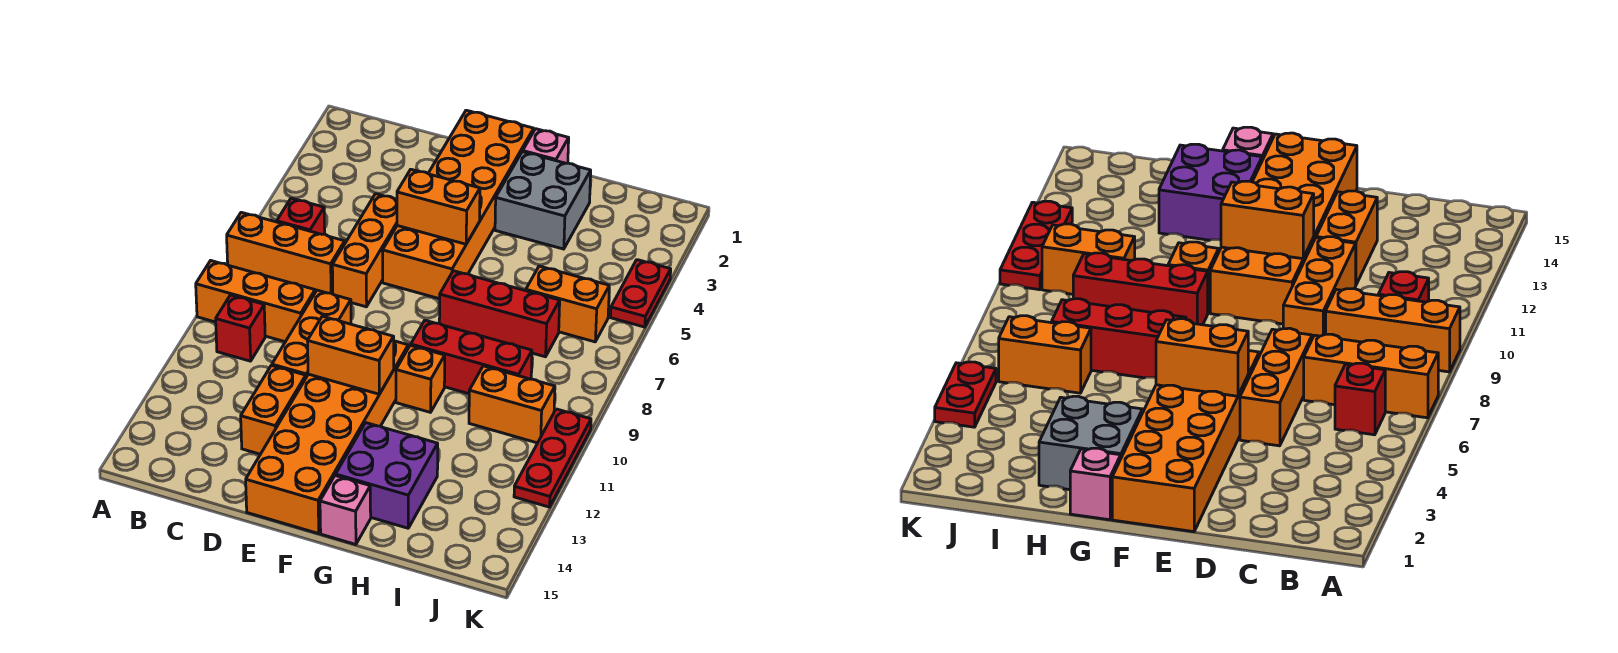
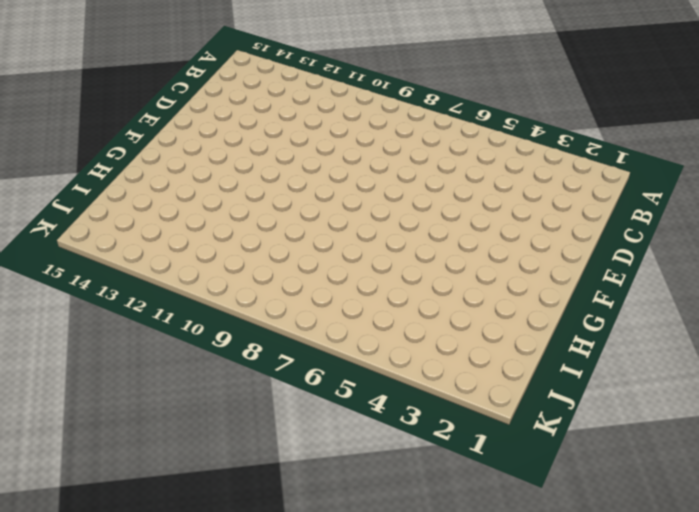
none -> orange 1x3 brick [227,212,345,294]
none -> orange 1x3 brick [196,261,315,342]
none -> red 1x1 brick [277,198,325,234]

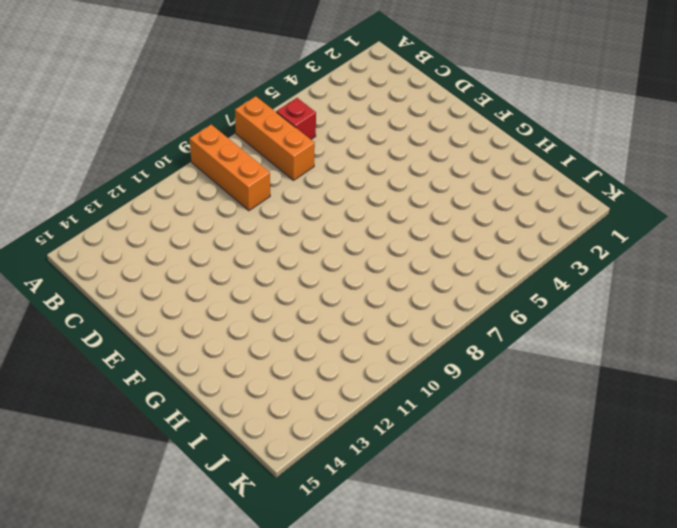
none -> red 1x1 brick [216,295,265,361]
none -> orange 1x3 brick [332,194,397,307]
none -> orange 1x3 brick [272,290,351,377]

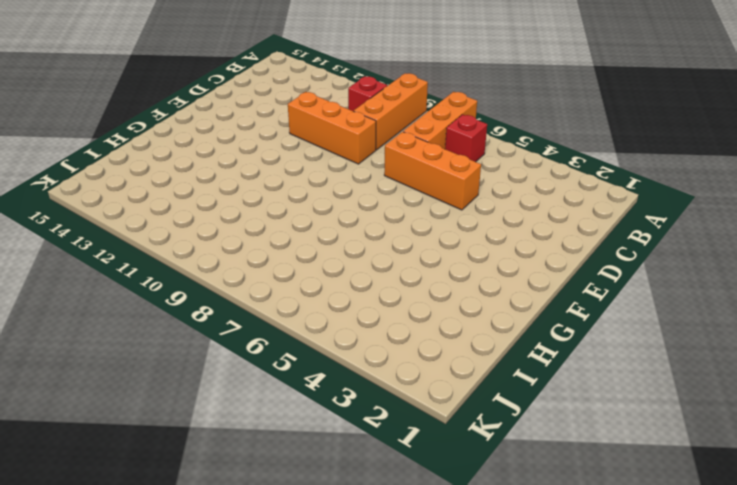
none -> orange 1x2 brick [241,365,306,454]
none -> orange 2x6 brick [383,110,534,299]
none -> orange 2x6 brick [246,341,408,534]

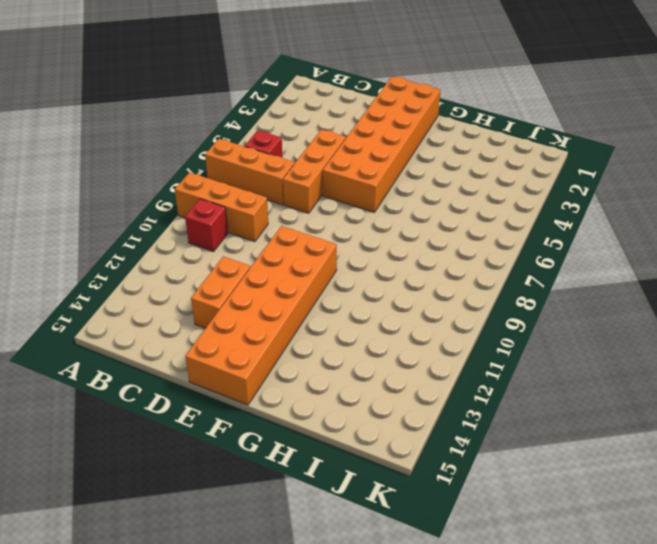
none -> orange 1x3 brick [272,290,351,377]
none -> pink 1x1 brick [523,129,569,163]
none -> grey 2x2 brick [495,152,591,249]

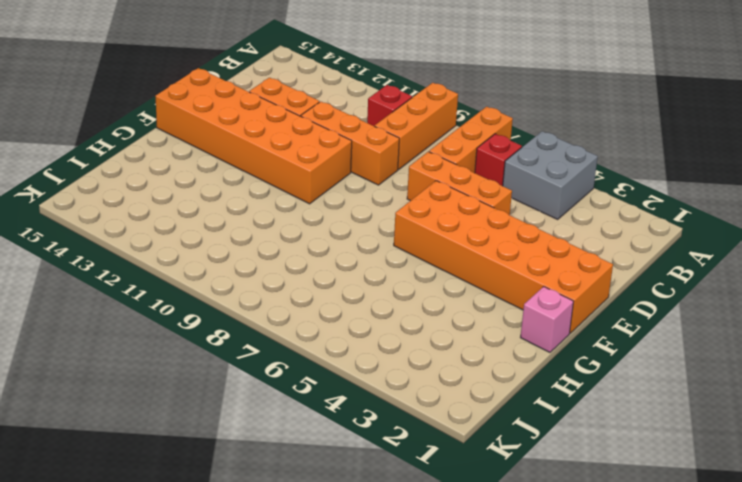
grey 2x2 brick [503,131,598,219] -> grey 2x2 brick moved to [495,152,591,249]
none -> red 1x3 brick [439,271,560,357]
none -> red 1x3 brick [411,320,532,394]
none -> orange 1x1 brick [396,345,445,412]

